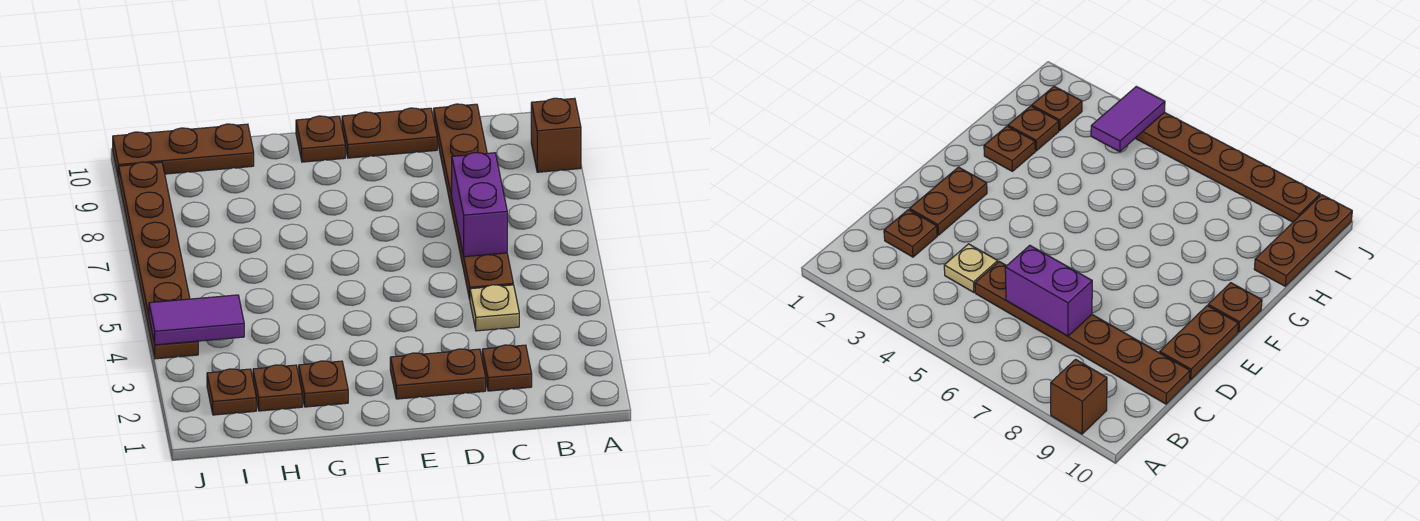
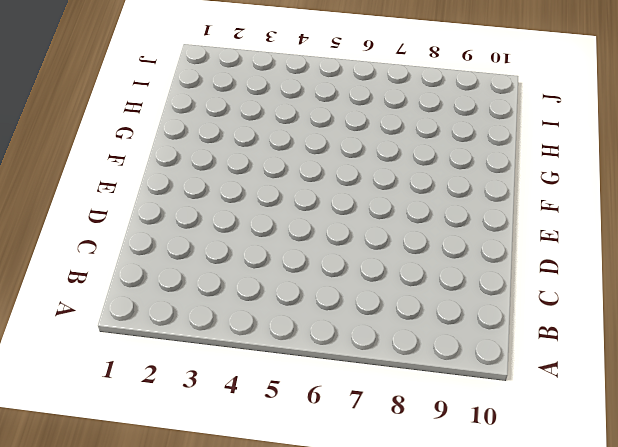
none -> brown 1x1 brick [531,98,581,172]
none -> brown 1x1 plate [482,345,532,391]
none -> tan 1x1 plate [470,285,519,331]

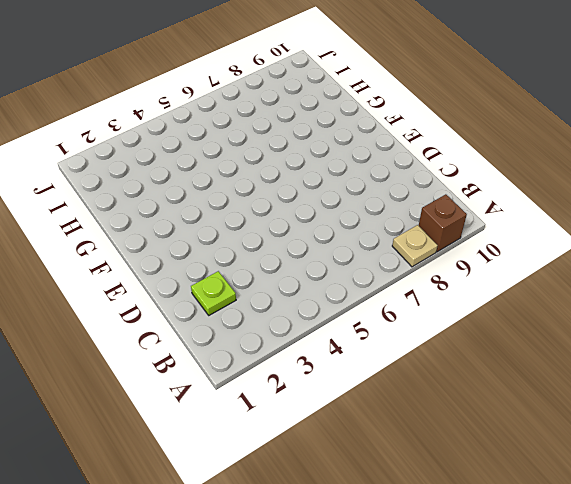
tan 1x1 plate [392,225,438,267] -> tan 1x1 plate moved to [470,285,519,331]
lime 1x1 plate [191,271,236,315] -> brown 1x1 plate [482,345,532,391]
none -> brown 1x6 plate [434,104,513,299]
none -> brown 1x2 plate [390,349,486,399]
none -> brown 1x2 plate [342,108,437,158]

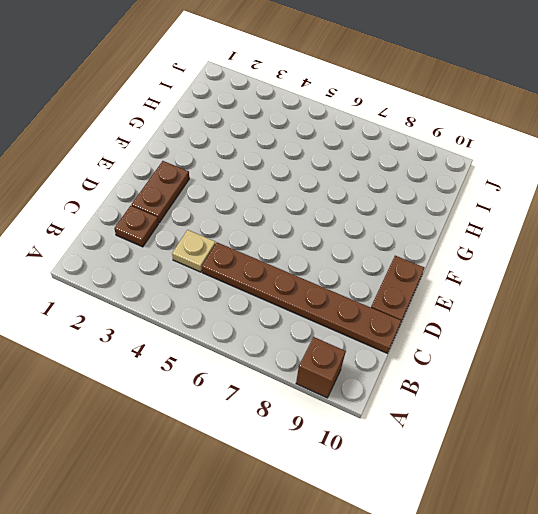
none -> brown 1x1 plate [296,116,345,162]
none -> brown 1x1 plate [299,361,348,407]
none -> brown 1x1 plate [253,365,302,411]

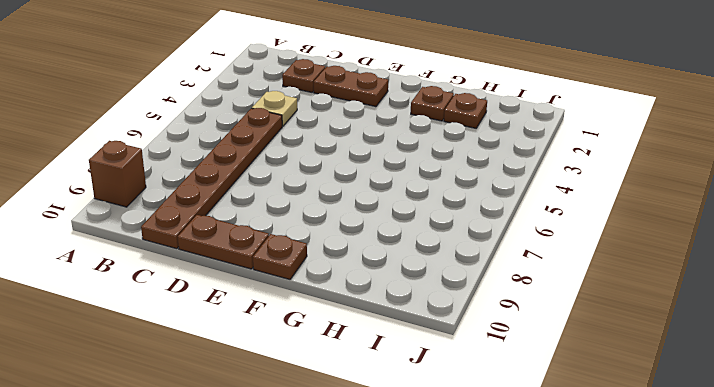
none -> brown 1x3 plate [113,124,254,178]
none -> brown 1x1 plate [207,369,256,415]
none -> brown 1x6 plate [119,162,198,359]

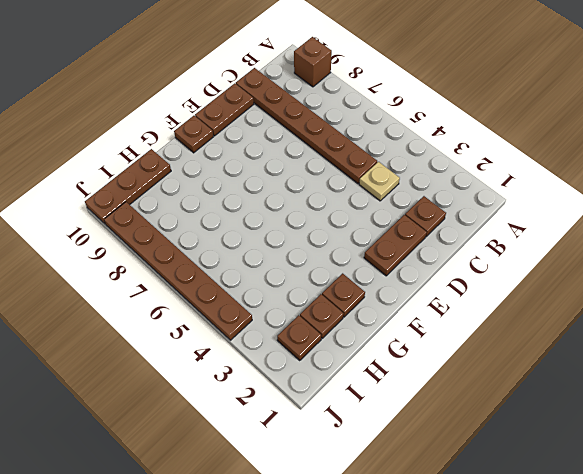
none -> purple 1x2 brick [452,153,507,257]
none -> purple 1x2 tile [149,295,244,345]

